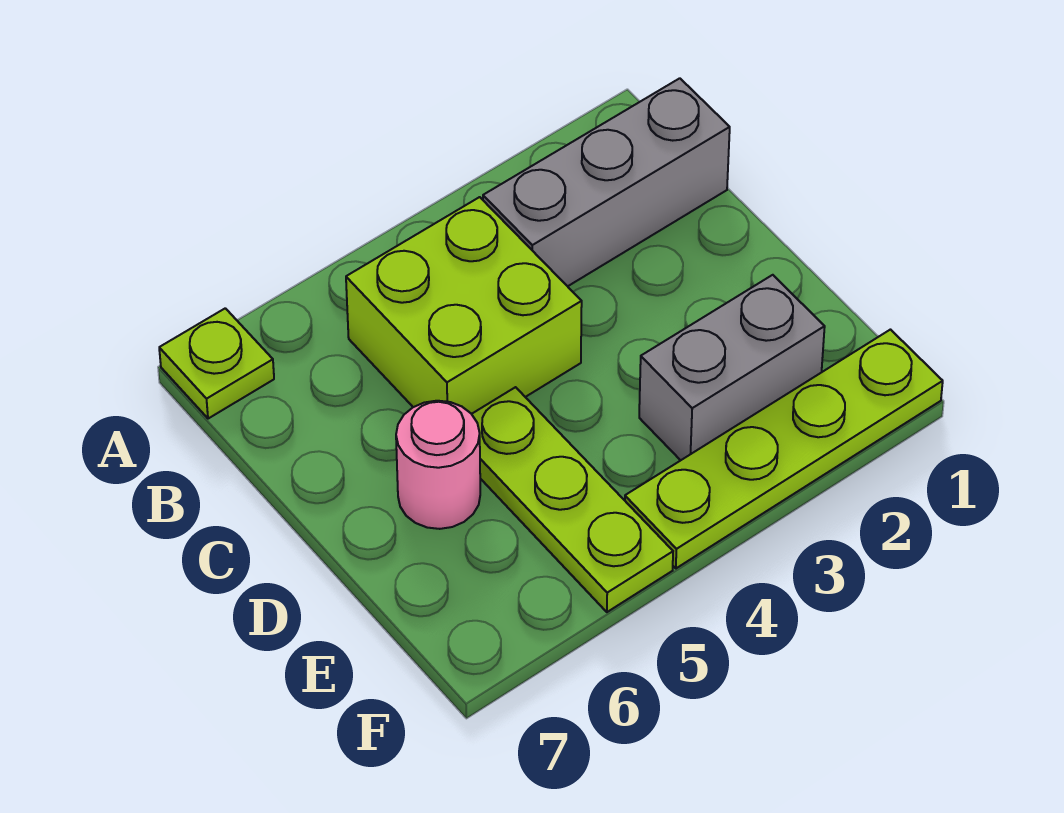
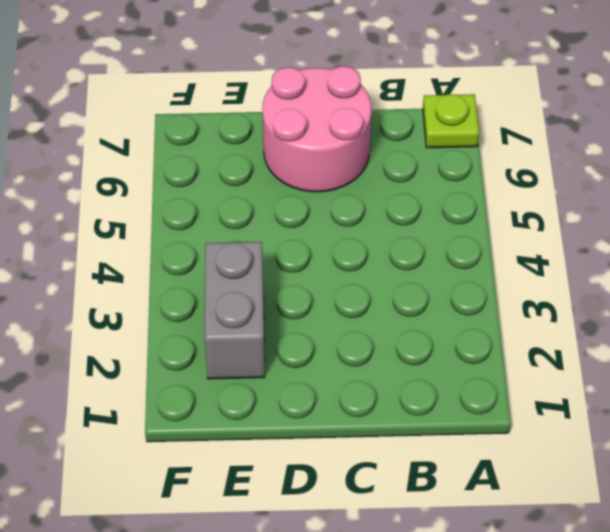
pink 2x2 round brick [262,66,372,192] -> pink 1x1 round brick [396,401,480,529]
none -> grey 1x3 brick [483,78,730,286]
none -> lime 2x2 brick [346,197,582,414]

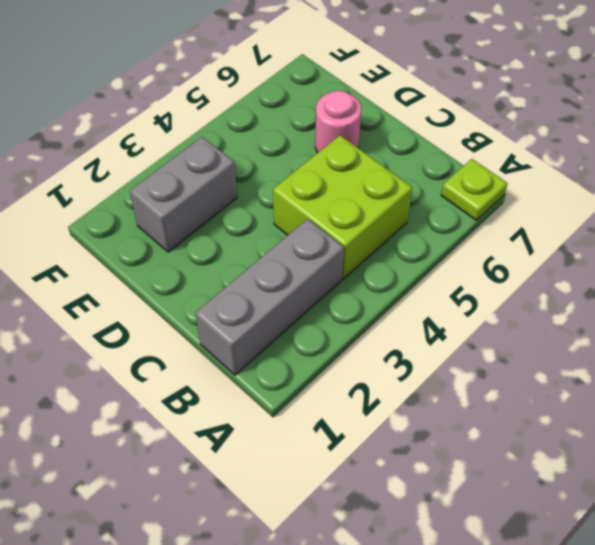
none -> lime 1x3 plate [472,387,673,612]
none -> lime 1x4 plate [625,330,943,568]

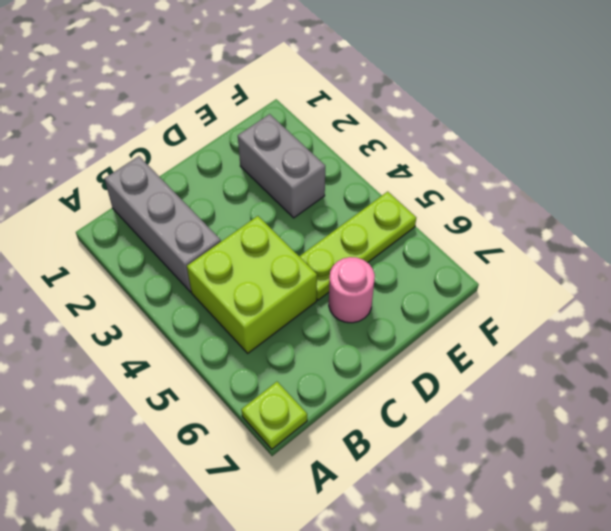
none -> lime 1x4 plate [625,330,943,568]

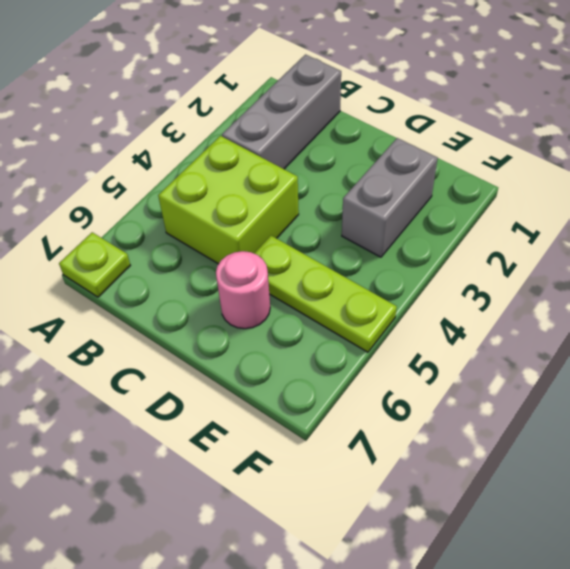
none -> lime 1x4 plate [625,330,943,568]

